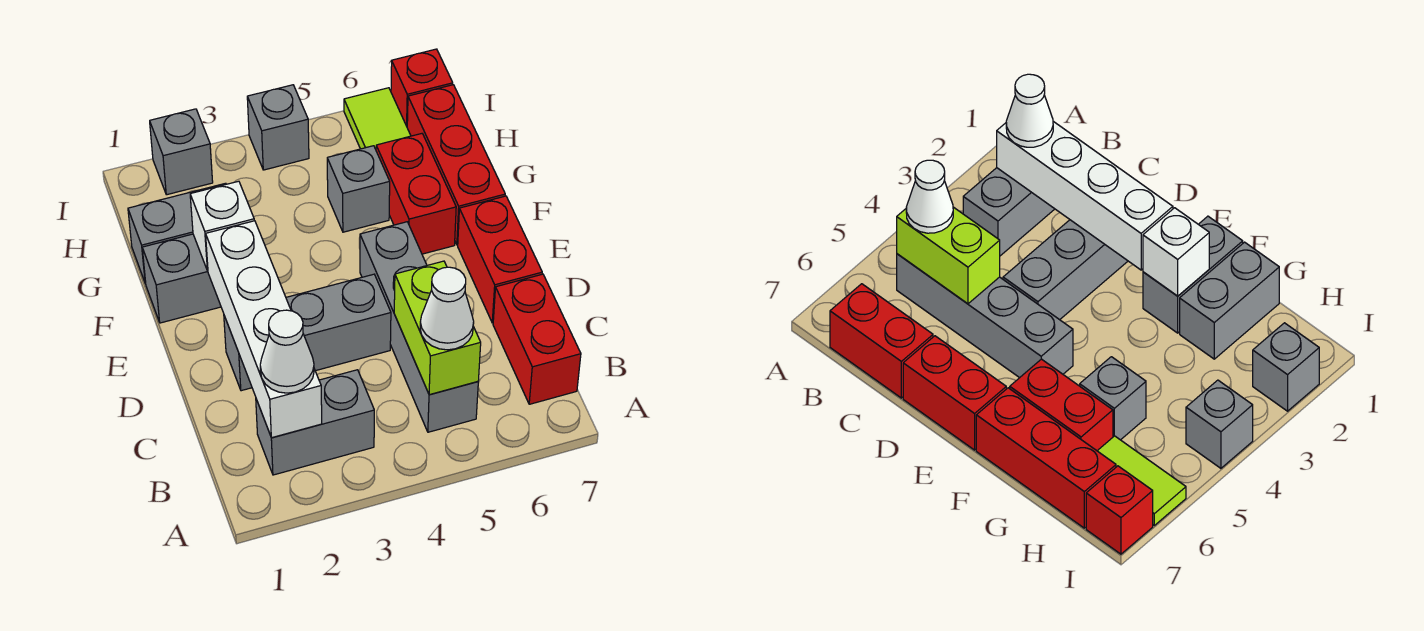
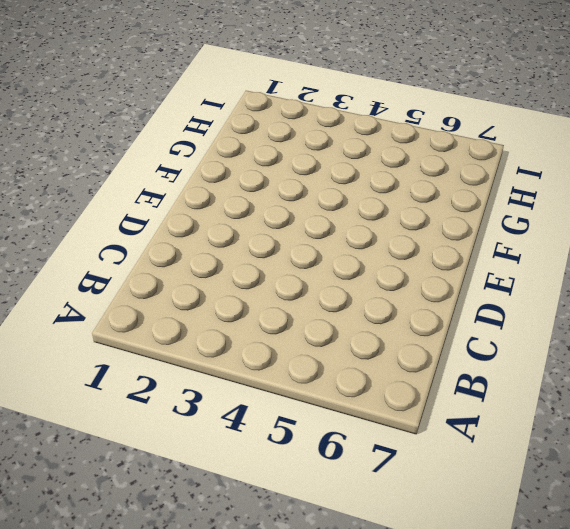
none -> grey 1x2 brick [256,370,374,475]
none -> grey 1x4 brick [360,222,478,432]
none -> red 1x2 brick [493,274,581,404]

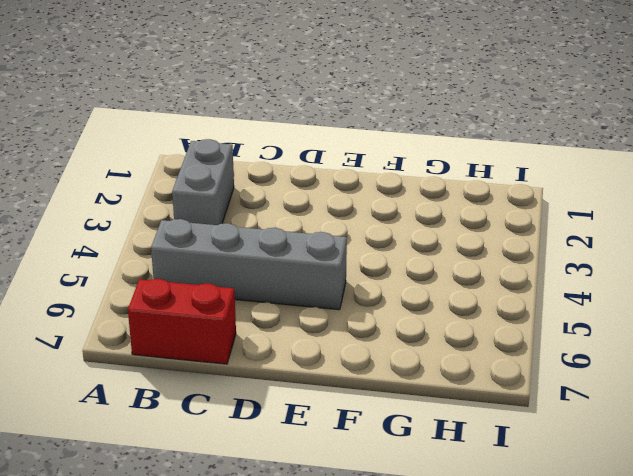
none -> grey 1x3 brick [224,274,391,391]
none -> red 1x2 brick [458,196,542,323]
none -> grey 1x2 brick [142,234,221,323]

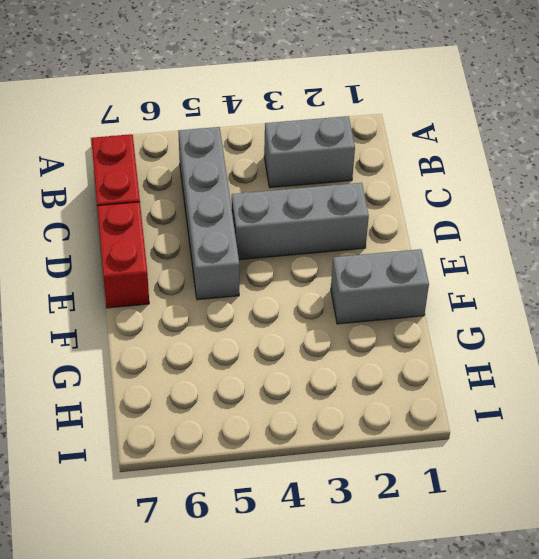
none -> red 1x2 brick [376,134,456,254]
none -> red 1x3 brick [407,85,505,245]
none -> grey 1x2 brick [128,183,226,283]

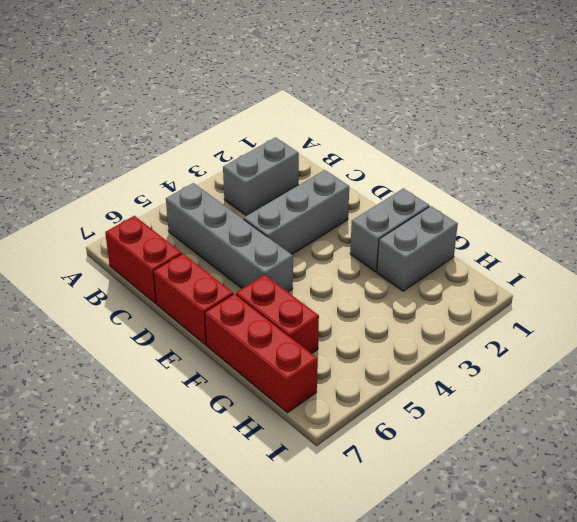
none -> grey 1x1 brick [327,146,390,232]
none -> lime 1x2 tile [344,88,411,149]
none -> grey 1x1 brick [150,109,213,195]

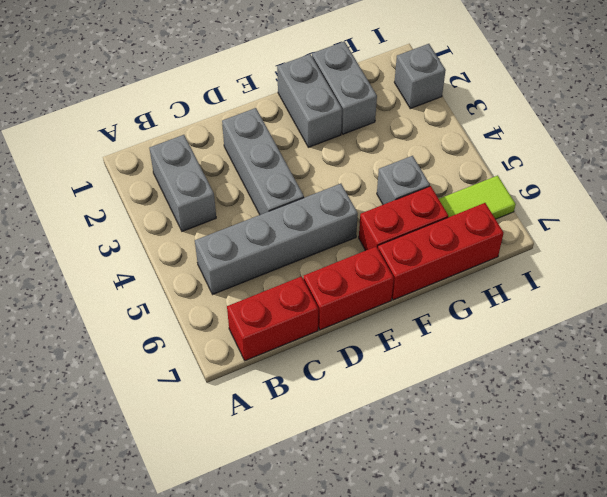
none -> grey 1x1 brick [247,85,309,170]
none -> red 1x1 brick [391,49,453,126]
none -> white 1x4 brick [206,221,322,438]

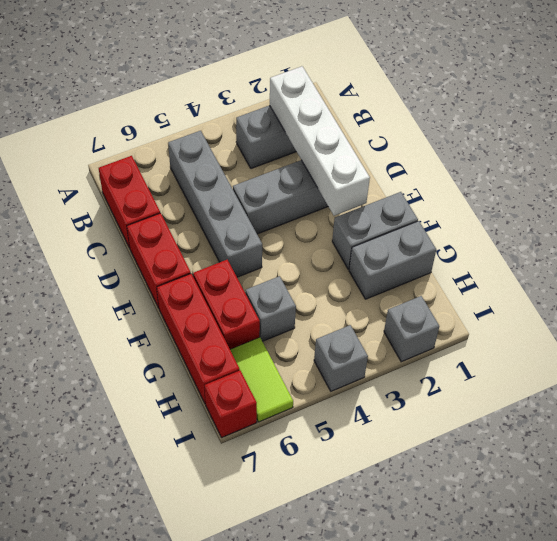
none -> lime 1x2 brick [394,261,481,395]
none -> white 1x1 brick [190,181,254,271]
none -> white 1x1 cone [260,310,314,393]

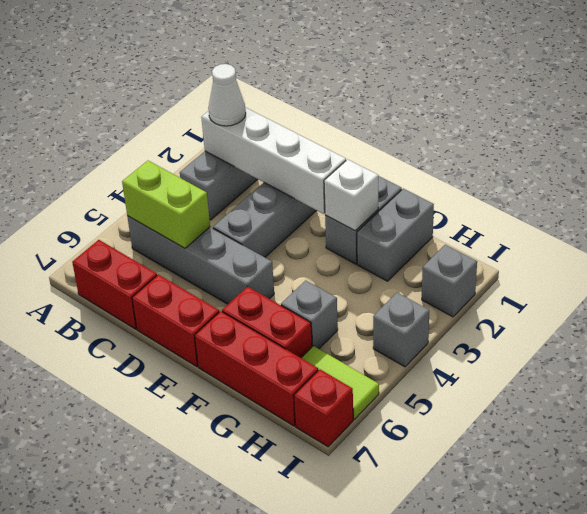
none -> white 1x1 cone [420,267,474,350]

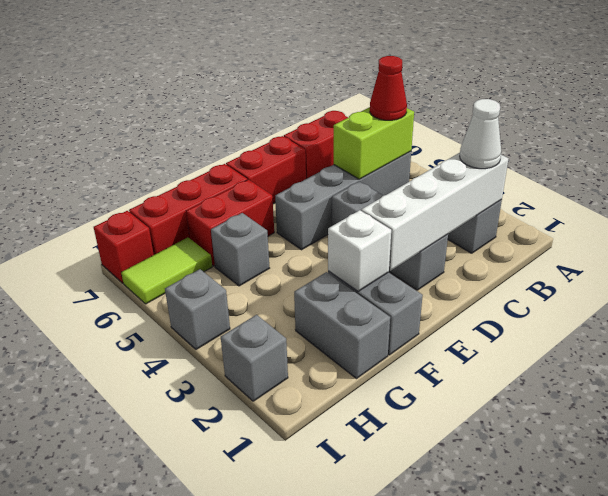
red 1x1 cone [370,56,407,120] -> white 1x1 cone [420,267,474,350]

